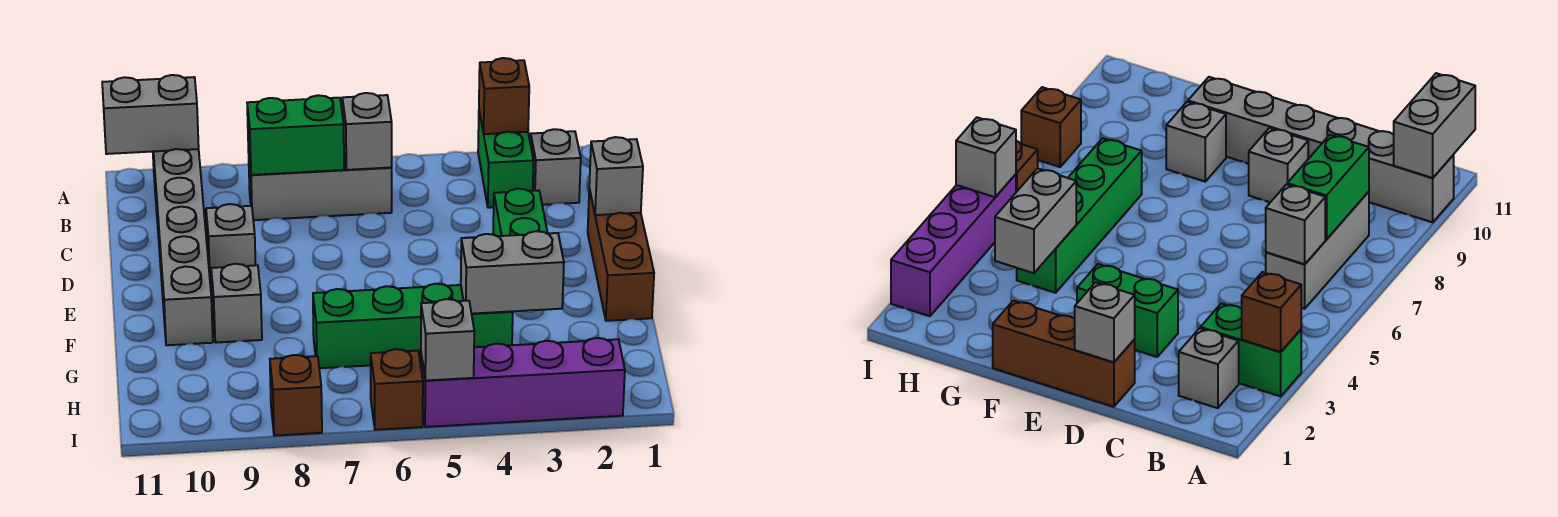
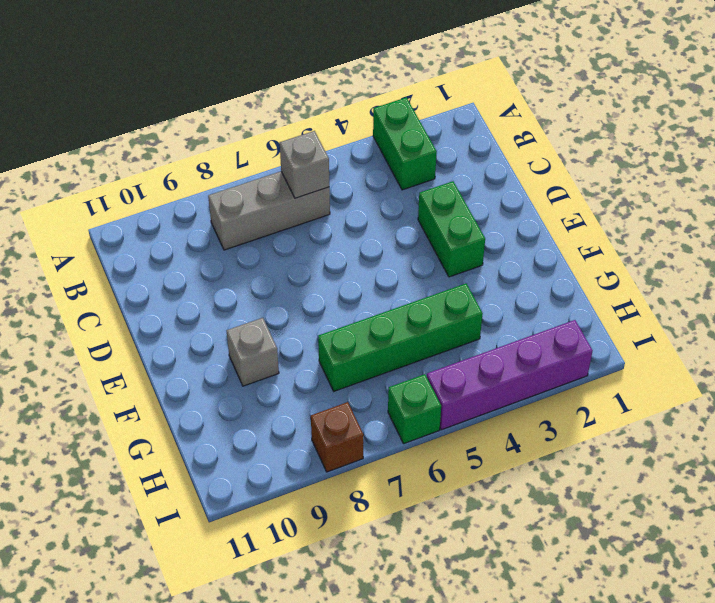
green 1x1 brick [388,374,441,444] -> brown 1x1 brick [371,349,423,430]
none -> grey 1x6 brick [153,149,213,345]
none -> grey 1x1 brick [530,129,581,205]
none -> brown 1x3 brick [588,189,654,321]

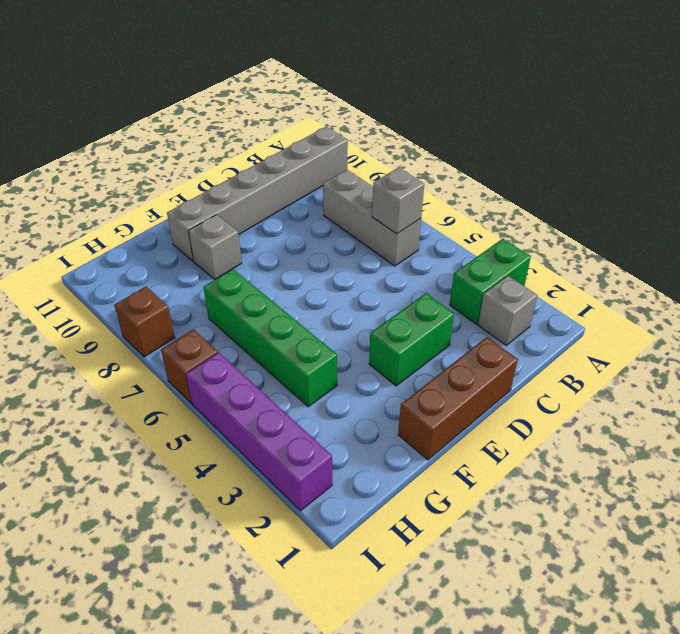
none -> grey 1x1 brick [206,204,256,282]
none -> brown 1x1 brick [479,58,529,134]
none -> grey 1x2 brick [102,75,199,154]

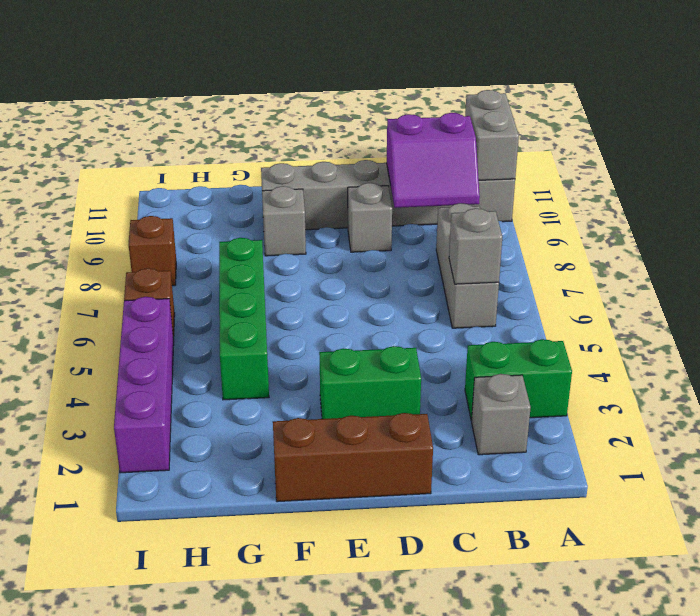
purple 2x2 slope [387,113,480,208] -> none
none -> brown 1x1 brick [479,58,529,134]
none -> green 1x2 brick [247,95,344,175]
none -> grey 1x1 brick [589,137,643,215]

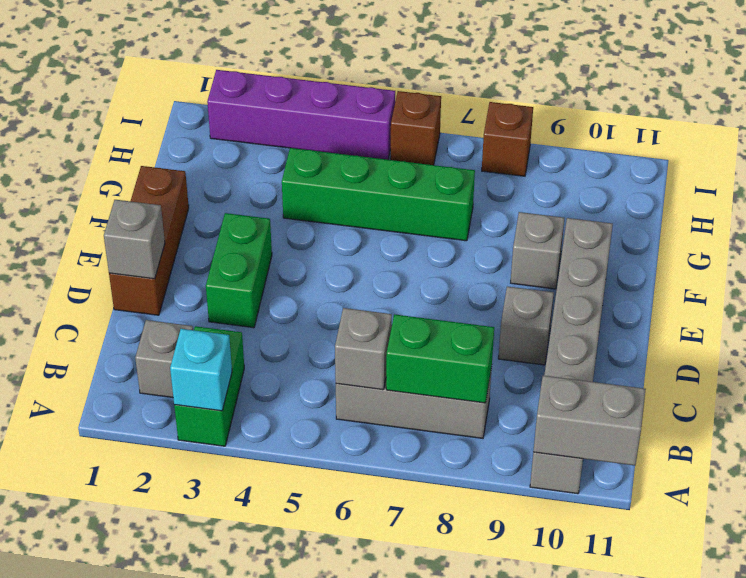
cyan 1x1 brick [170,329,232,411] -> brown 1x1 brick [479,58,529,134]
none -> grey 1x2 brick [461,231,564,314]
none -> grey 1x1 brick [421,299,474,381]

